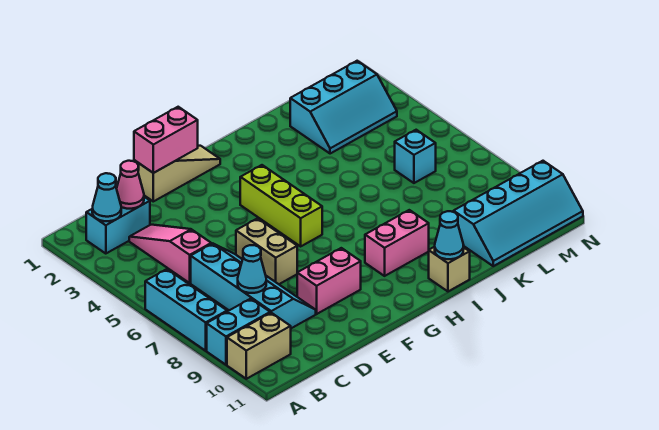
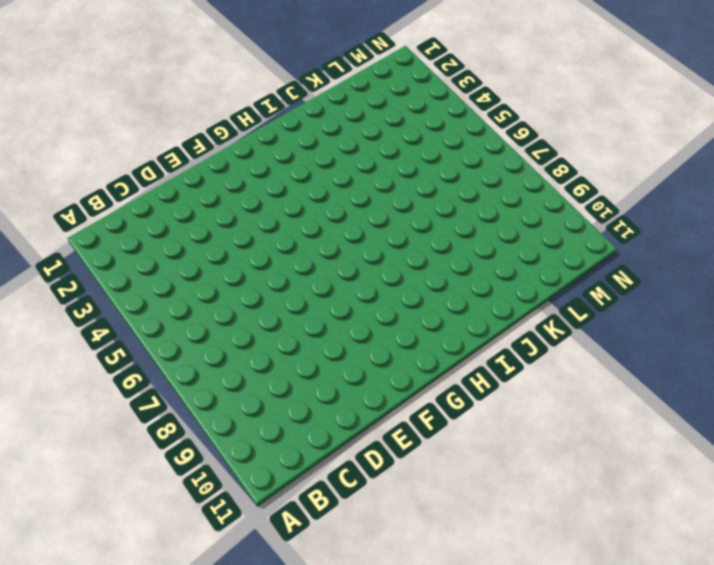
none -> cyan 1x3 brick [145,269,227,351]
none -> cyan 1x2 brick [207,299,270,365]
none -> tan 1x2 brick [227,313,291,379]

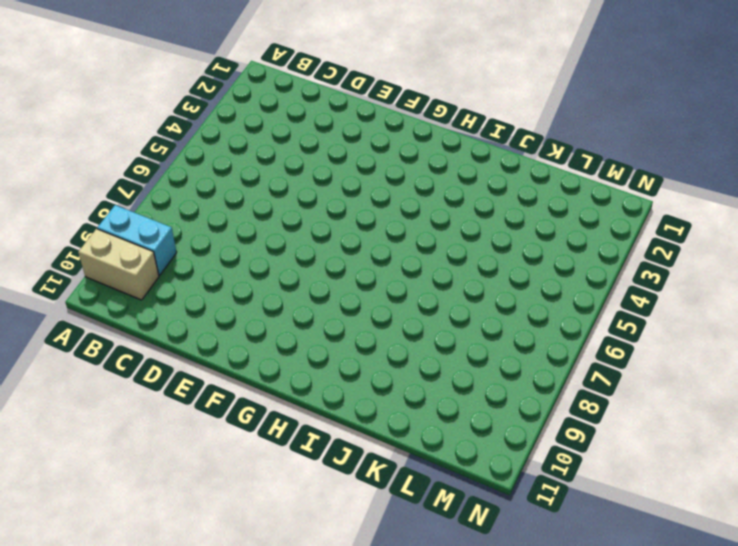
none -> cyan 1x3 brick [145,269,227,351]
none -> cyan 1x2 brick [86,197,150,254]
none -> pink 1x3 slope [129,225,211,283]

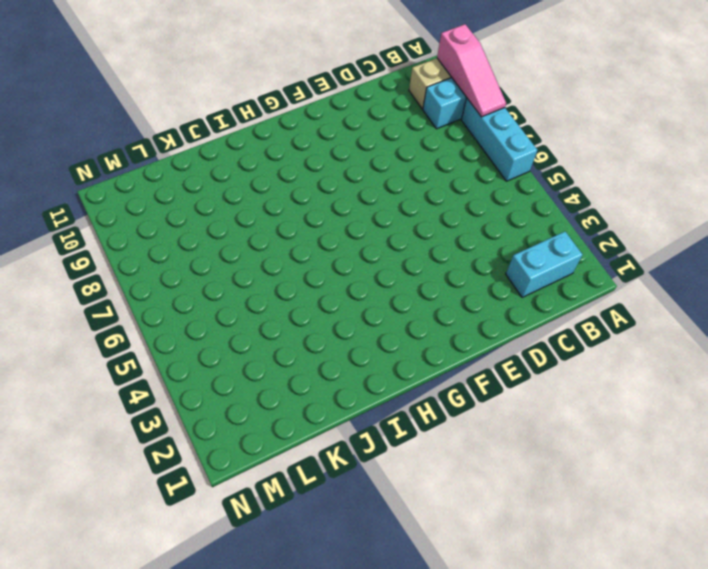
pink 1x3 slope [437,24,506,117] -> pink 1x3 slope moved to [129,225,211,283]
none -> cyan 2x4 slope [191,243,316,328]
none -> tan 1x3 slope [134,146,220,201]
none -> tan 1x2 brick [236,218,297,284]

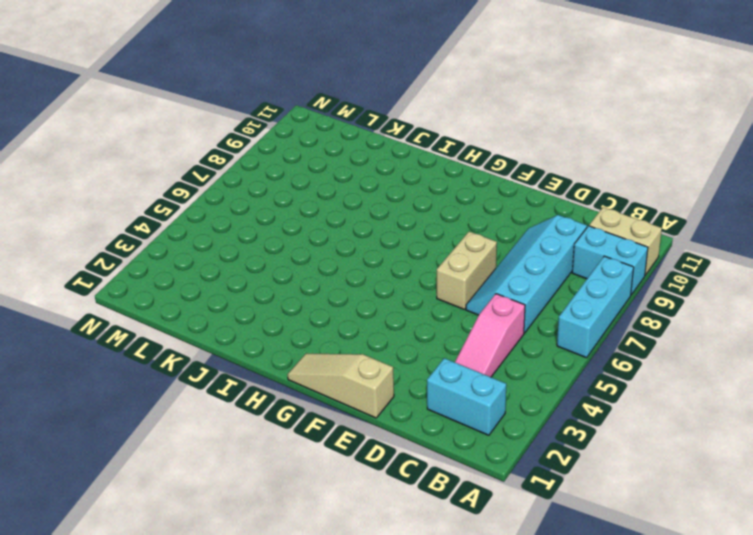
none -> pink 1x2 brick [297,248,361,314]
none -> lime 1x3 brick [240,165,322,246]
none -> pink 1x2 brick [365,210,429,276]

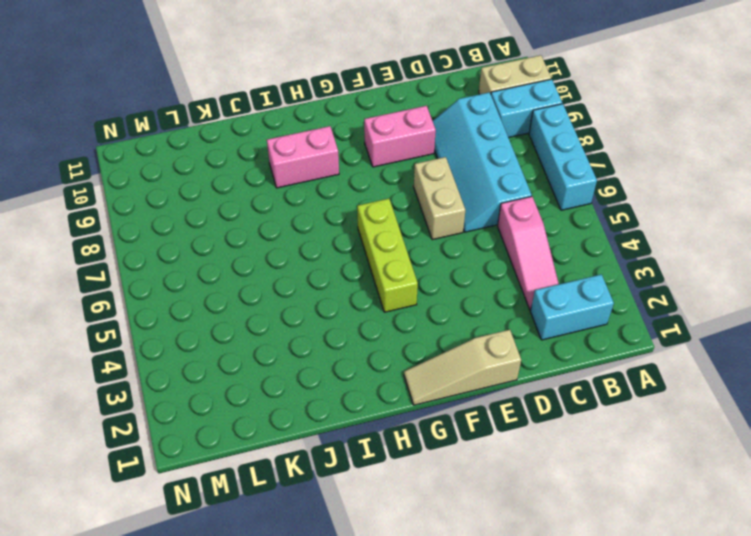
none -> tan 1x1 brick [429,247,470,291]
none -> cyan 2x3 slope [290,61,397,154]
none -> cyan 2x4 slope [453,161,583,266]

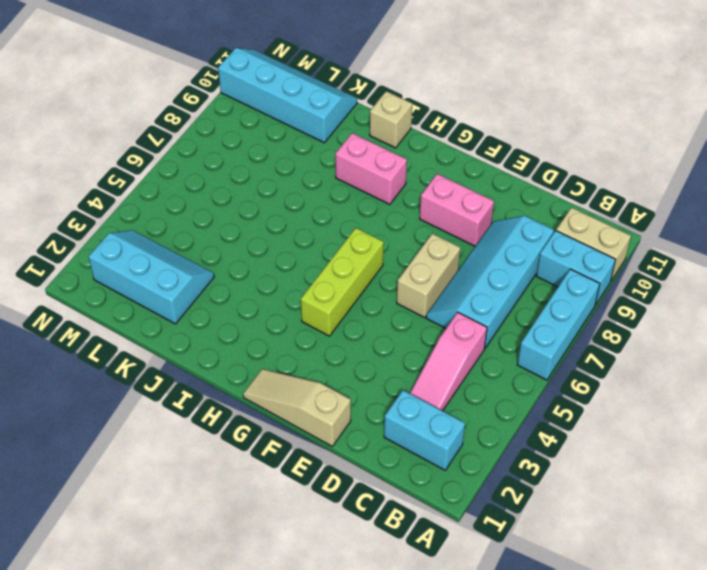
none -> cyan 1x1 brick [395,130,436,183]
none -> cyan 1x1 cone [92,173,121,221]
none -> pink 1x1 cone [117,161,144,209]

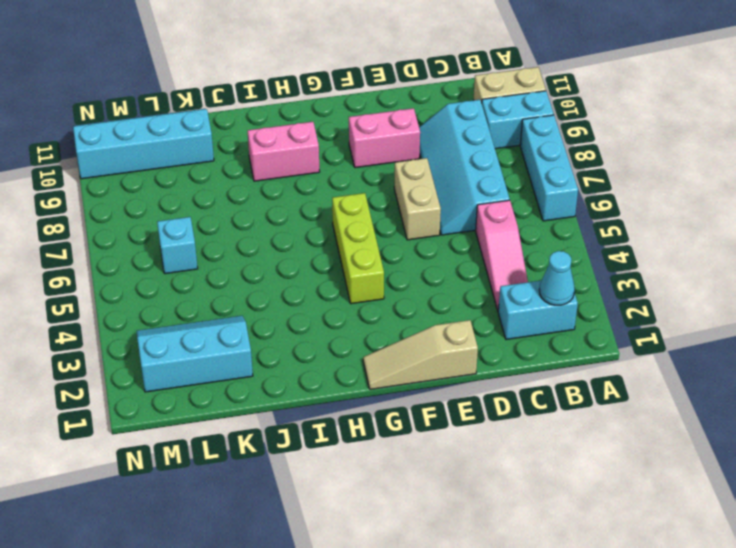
none -> tan 1x1 brick [429,247,470,291]
none -> pink 1x1 cone [117,161,144,209]
none -> cyan 1x1 cone [238,245,266,293]

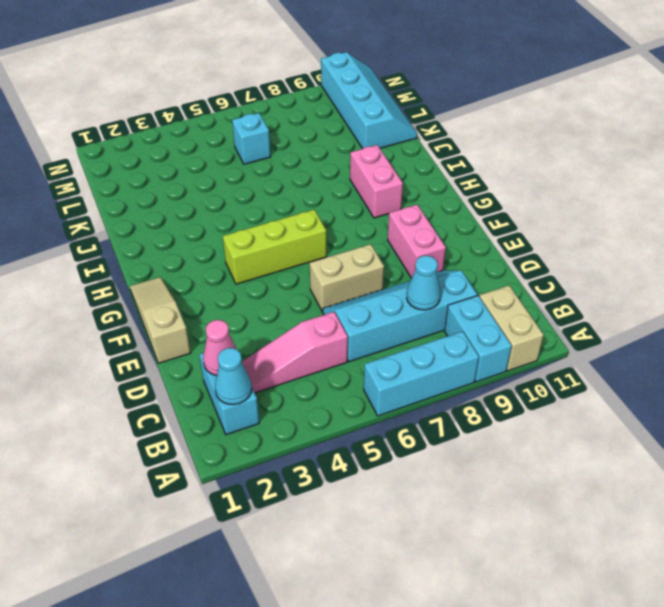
none -> tan 1x1 brick [429,247,470,291]
none -> cyan 2x3 slope [290,61,397,154]
none -> pink 1x2 brick [134,107,198,173]

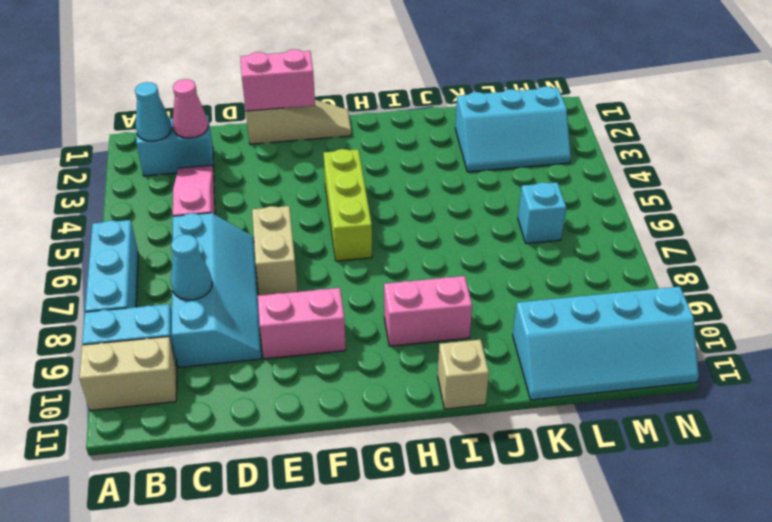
none -> cyan 1x1 cone [435,211,464,259]

